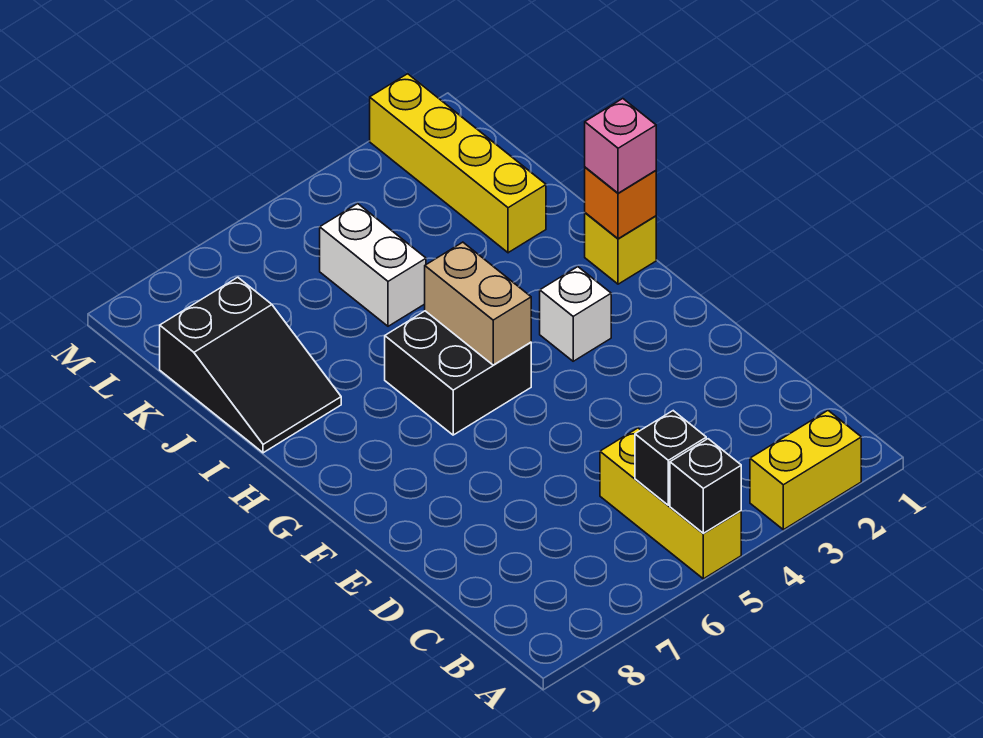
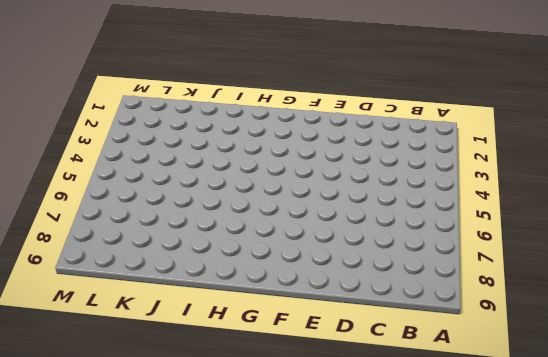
none -> yellow 1x2 brick [750,411,861,530]
none -> yellow 1x3 brick [600,428,741,579]
none -> white 1x1 brick [540,267,611,361]

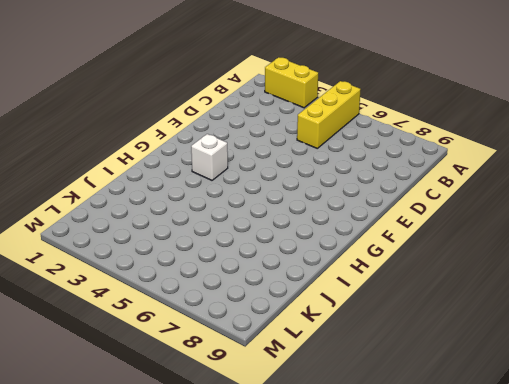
none -> black 2x2 brick [385,311,531,435]
none -> yellow 1x1 brick [585,213,656,284]
none -> black 2x3 slope [160,277,341,453]

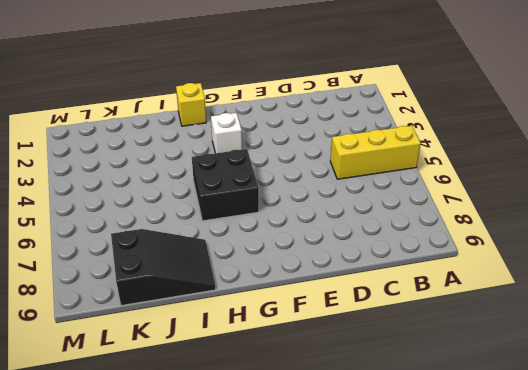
none -> yellow 1x2 brick [750,411,861,530]
none -> yellow 1x4 brick [370,74,546,253]
none -> white 1x2 brick [320,204,426,326]

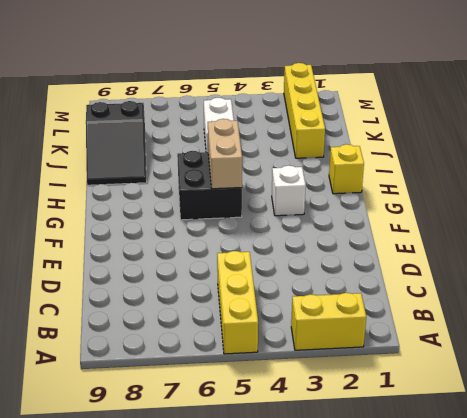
none -> black 1x1 brick [670,439,741,533]
none -> black 1x1 brick [635,411,706,505]
none -> orange 1x1 brick [585,167,656,239]

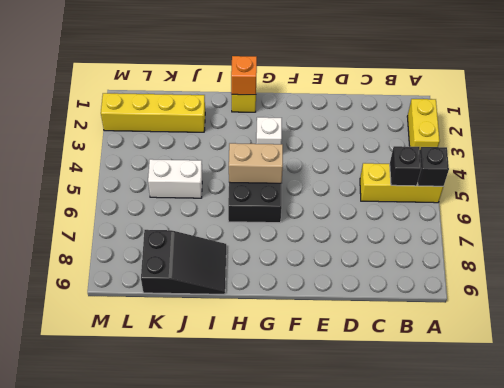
none -> pink 1x1 brick [585,99,656,193]

